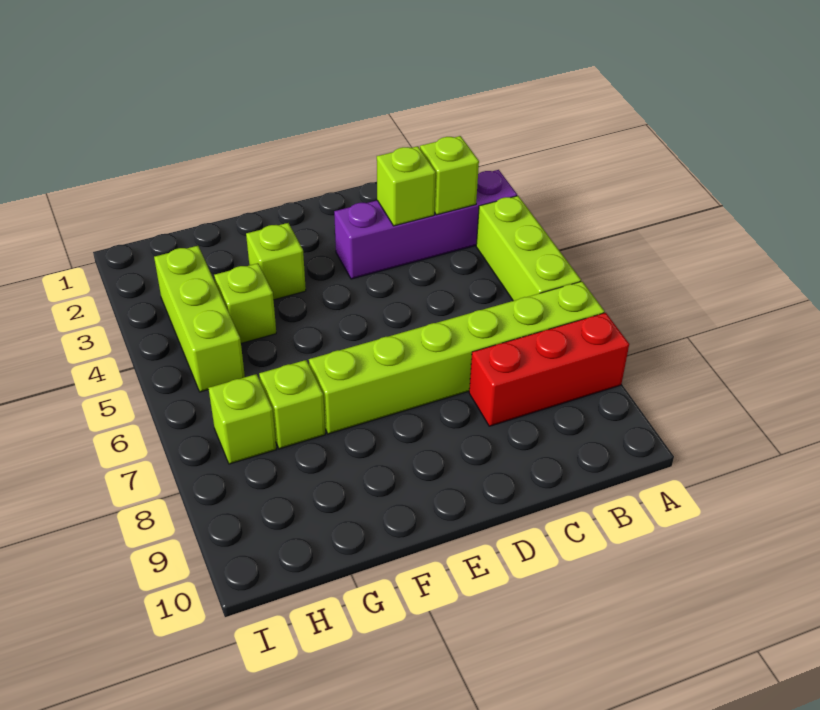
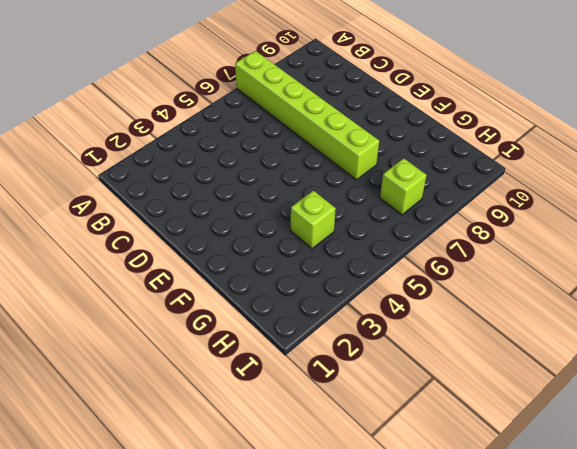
none -> purple 1x4 brick [334,170,517,279]
none -> lime 1x3 brick [476,196,581,301]

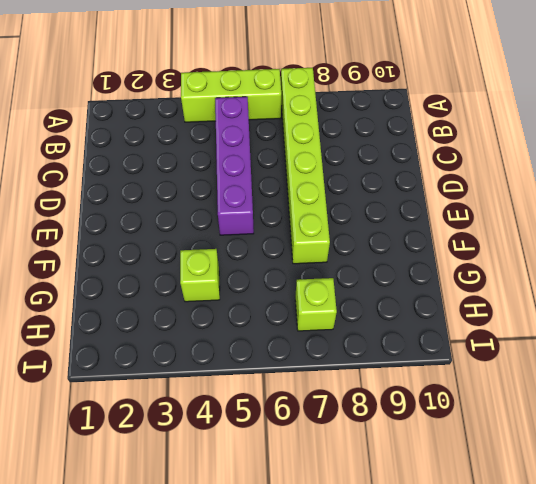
purple 1x4 brick [215,97,254,235] -> purple 1x4 brick moved to [334,170,517,279]
none -> red 1x3 brick [469,313,629,426]
none -> lime 1x1 brick [246,223,306,300]

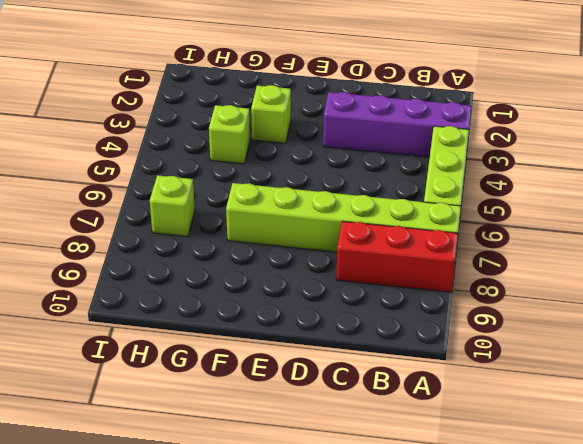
none -> lime 1x1 brick [259,360,325,449]
none -> lime 1x3 brick [154,246,245,392]

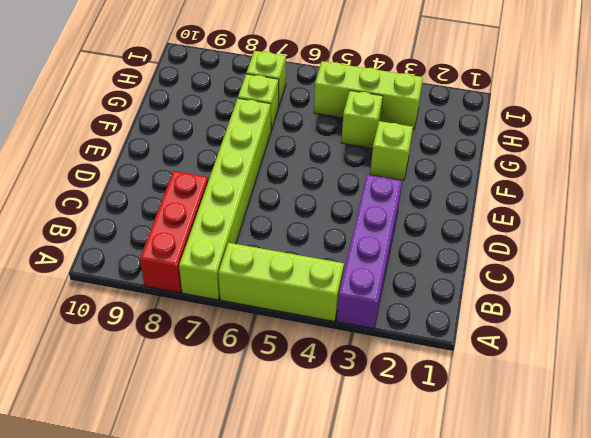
none -> lime 1x1 brick [420,136,479,215]
none -> lime 1x1 brick [377,146,436,226]

